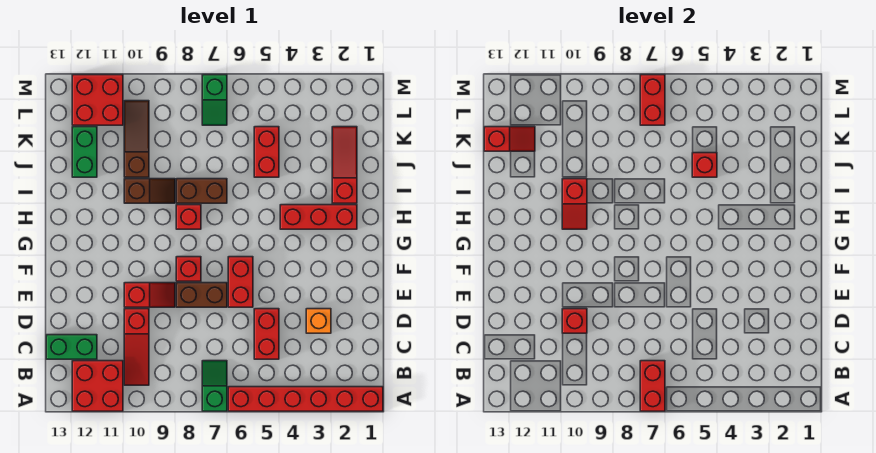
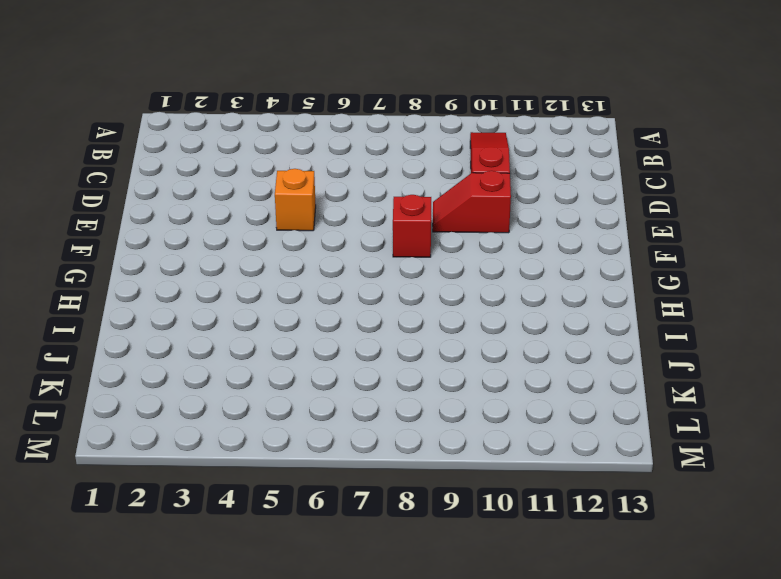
orange 1x1 brick [275,169,316,231] -> orange 1x1 brick moved to [306,309,331,333]
none -> red 1x6 brick [228,387,383,411]
none -> green 1x2 slope [202,361,227,411]
none -> red 2x2 brick [72,361,123,411]

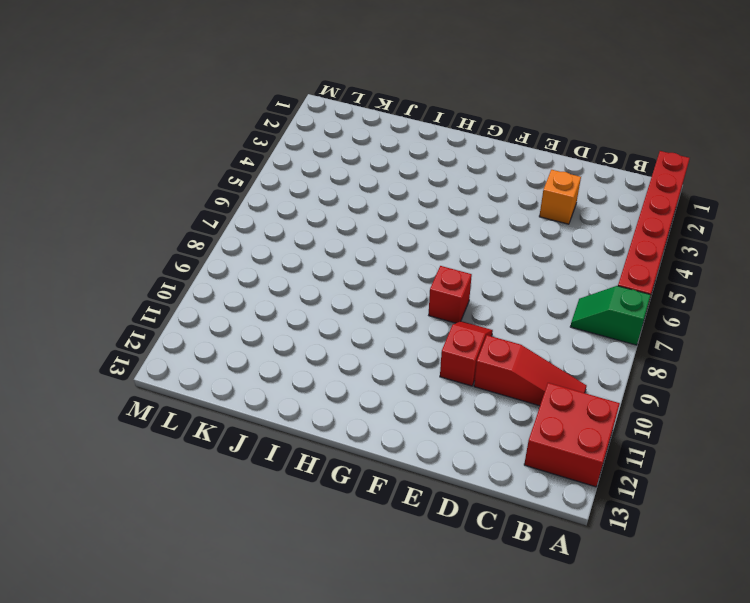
none -> red 1x2 brick [254,309,279,359]
none -> green 1x2 brick [46,335,97,359]
none -> red 1x2 brick [228,257,253,307]

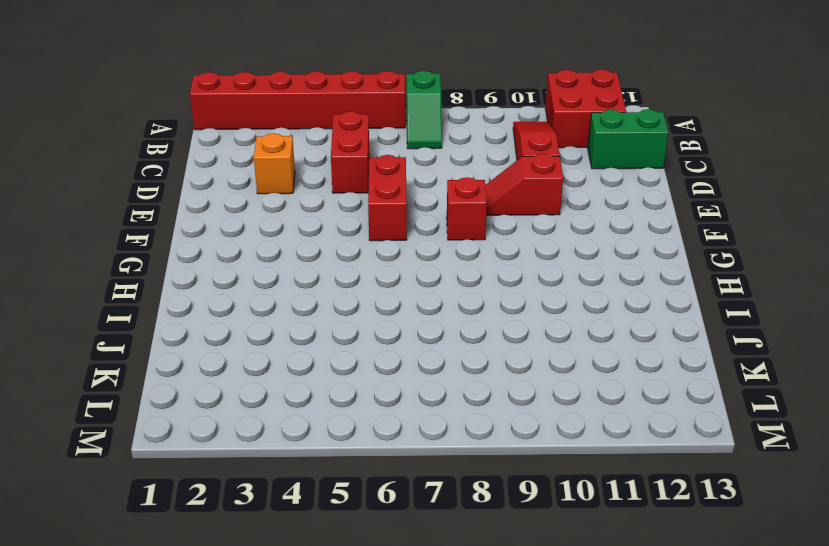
none -> brown 1x2 brick [176,283,227,307]
none -> red 1x3 brick [280,205,357,229]
none -> red 1x1 brick [176,205,201,229]

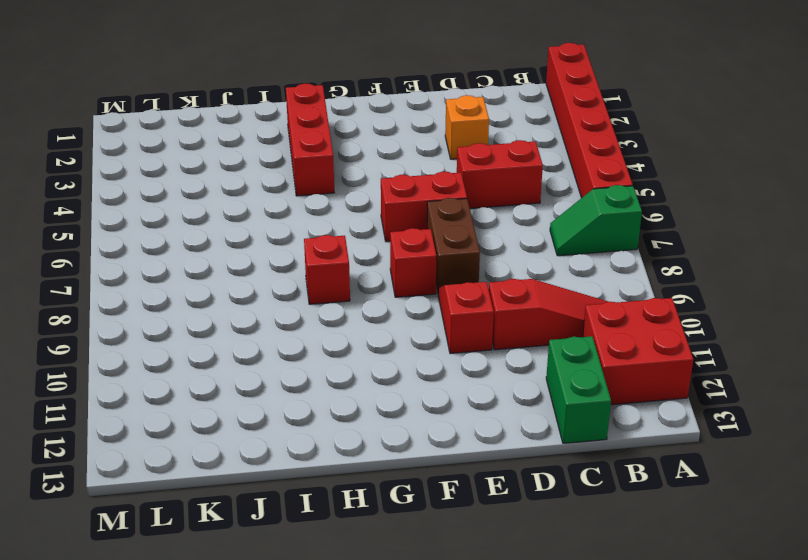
none -> red 1x3 slope [332,127,357,203]
none -> brown 1x2 brick [176,179,227,203]
none -> brown 1x2 slope [124,179,175,203]

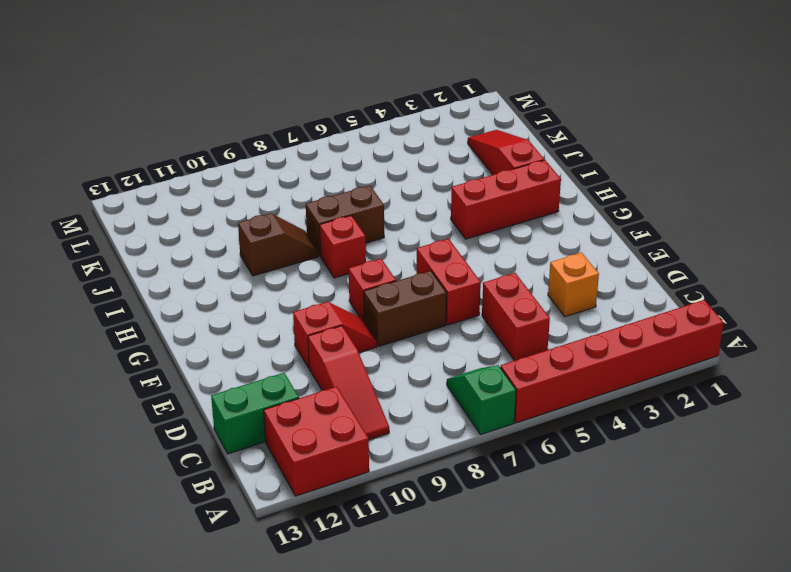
none -> red 1x2 brick [254,127,279,177]
none -> brown 1x3 slope [124,101,149,177]
none -> green 1x2 brick [72,127,97,177]

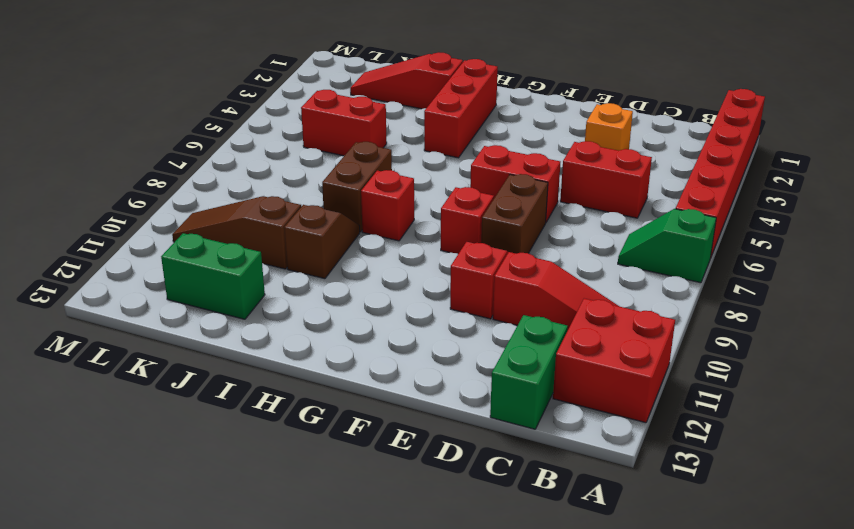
none -> green 1x2 slope [202,75,227,125]
none -> red 2x2 brick [72,75,123,125]
none -> red 1x2 brick [640,361,665,411]

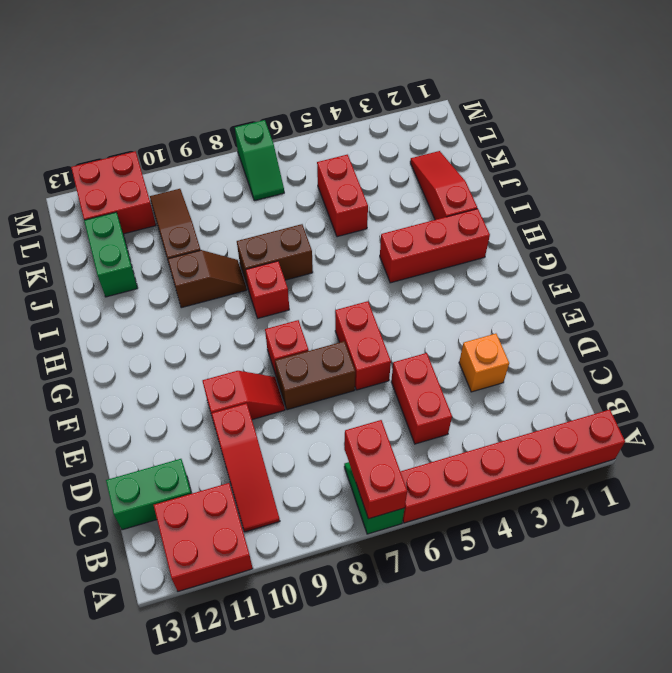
none -> red 1x1 brick [562,309,587,333]
none -> red 1x2 slope [562,179,587,229]
none -> red 1x1 brick [692,153,717,177]

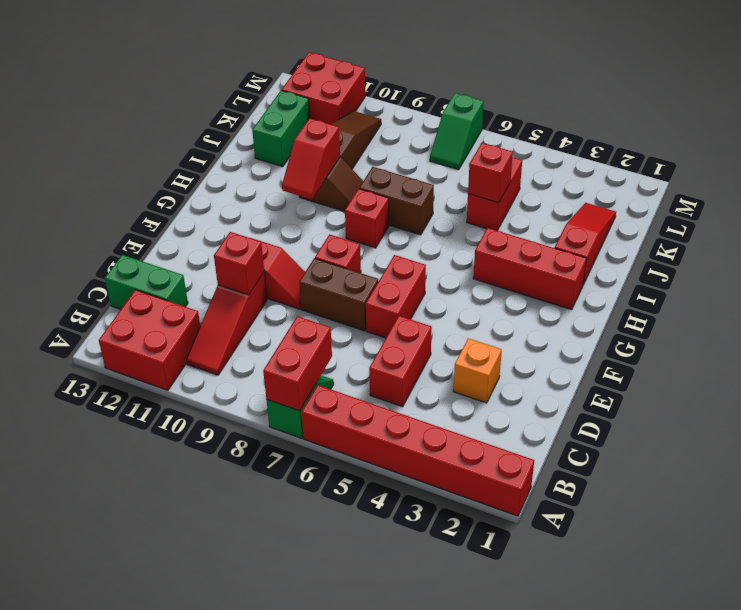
none -> red 1x2 slope [484,127,535,151]
none -> red 1x2 brick [640,75,665,125]

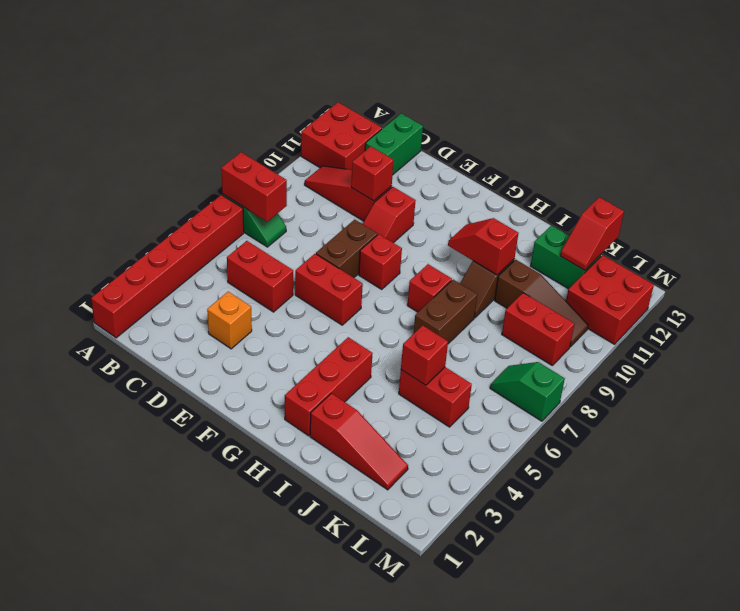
red 1x2 brick [502,293,575,366] -> red 1x2 brick moved to [640,75,665,125]

